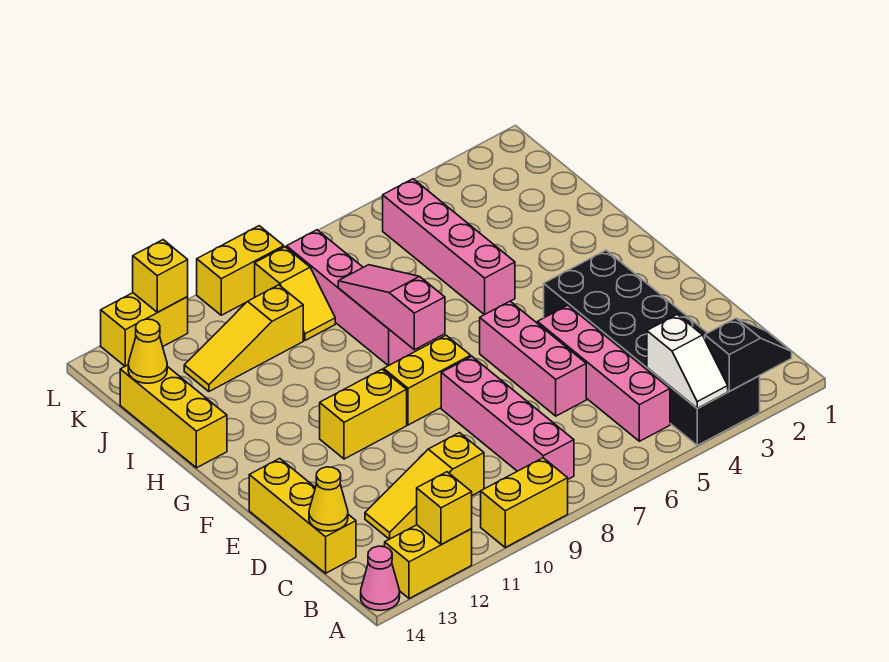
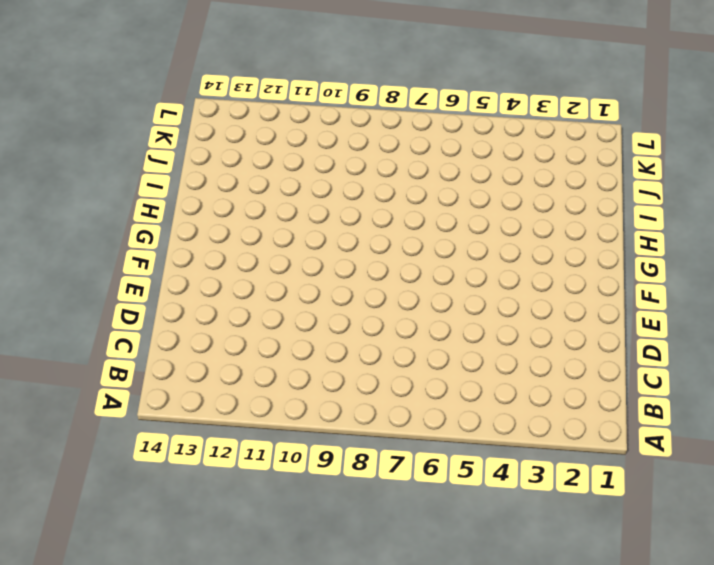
none -> black 2x6 brick [544,250,760,445]
none -> yellow 1x2 brick [481,458,568,547]
none -> yellow 1x2 brick [385,525,472,599]

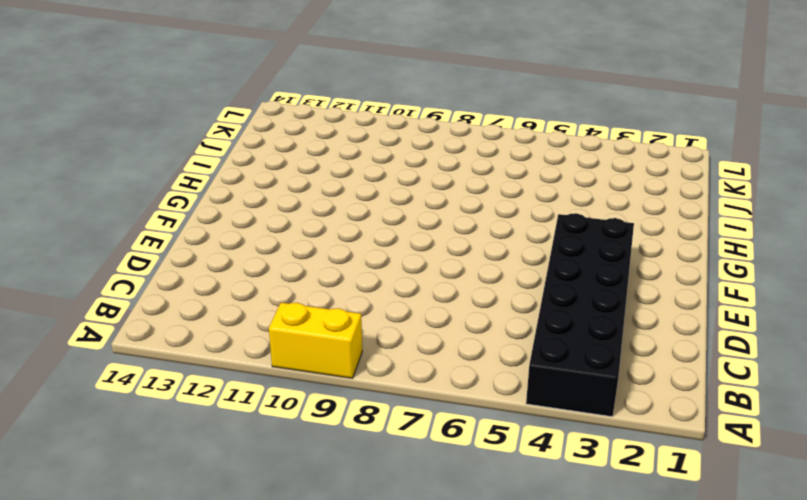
none -> yellow 1x2 brick [385,525,472,599]
none -> pink 1x1 cone [361,546,400,610]
none -> pink 1x4 brick [537,305,670,441]

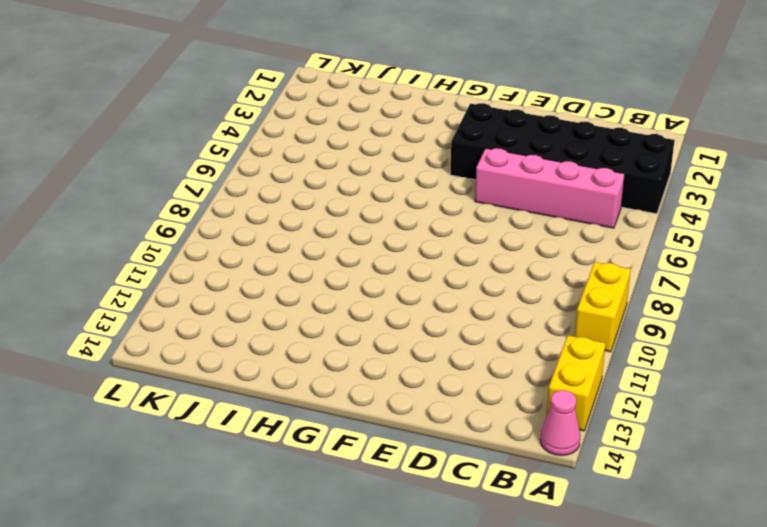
none -> pink 1x4 brick [441,356,574,479]
none -> yellow 1x3 slope [365,433,484,539]
none -> yellow 1x3 brick [249,458,356,573]

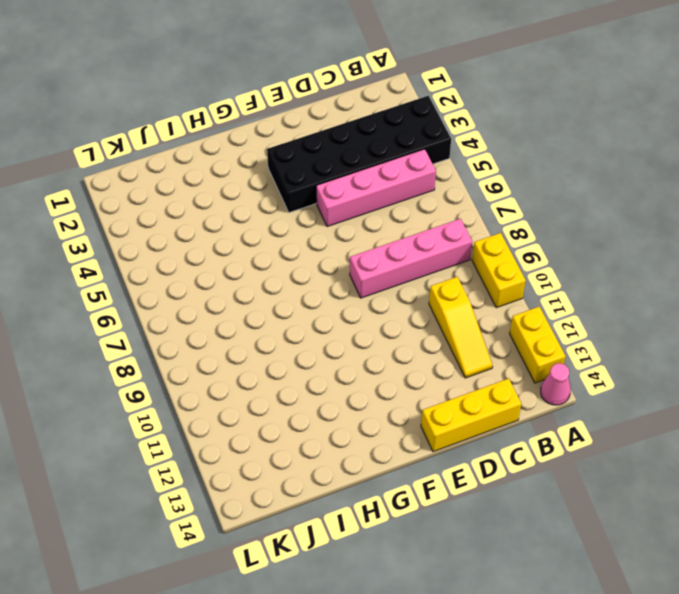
none -> pink 1x3 brick [480,301,586,416]
none -> yellow 1x2 brick [384,335,471,425]
none -> yellow 1x2 brick [320,369,407,459]

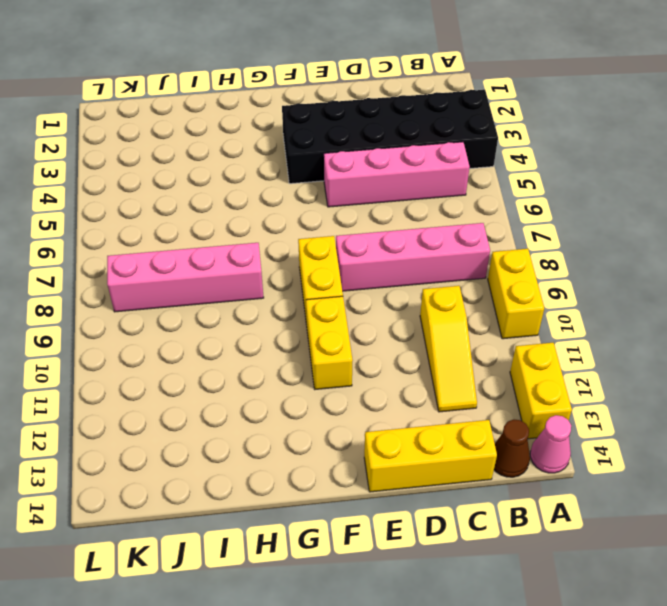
brown 1x1 cone [494,420,530,477] -> none
none -> pink 1x3 brick [480,301,586,416]
none -> pink 1x4 brick [383,179,515,315]
none -> yellow 1x3 brick [120,365,227,468]

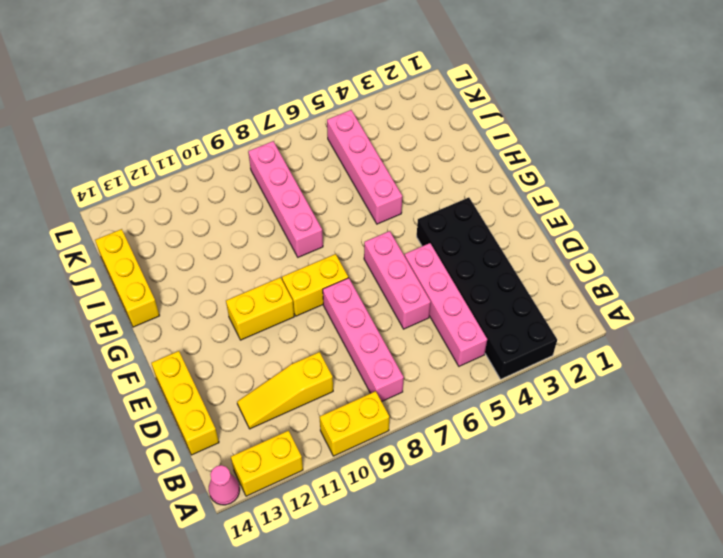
none -> yellow 1x2 slope [255,247,335,340]
none -> yellow 1x3 slope [184,285,303,391]
none -> yellow 1x2 brick [197,226,284,315]

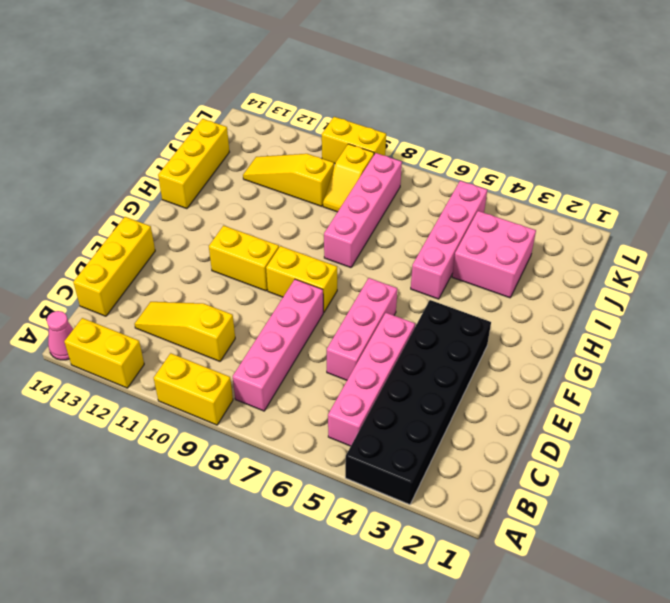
pink 2x2 brick [452,211,536,298] -> none
none -> yellow 1x2 brick [101,293,188,366]
none -> black 1x2 slope [705,318,792,391]
none -> white 1x2 slope [647,315,728,408]

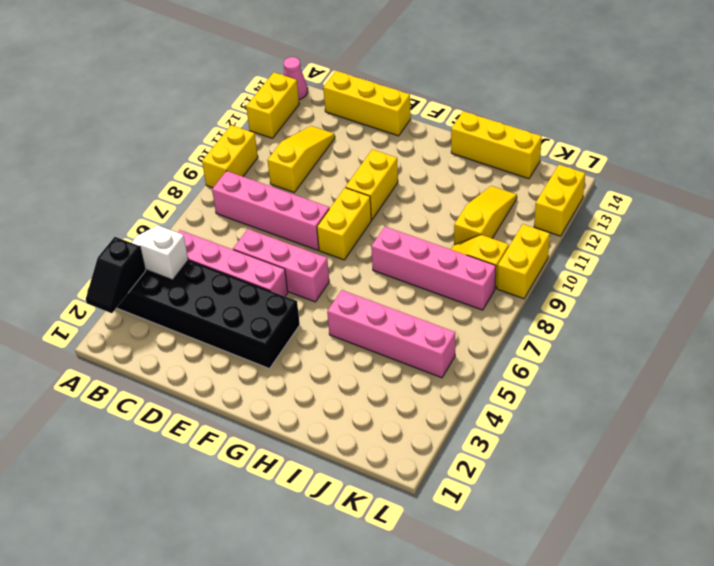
none -> yellow 1x1 brick [417,472,472,545]
none -> yellow 1x1 cone [309,467,348,531]
none -> pink 1x3 slope [338,265,445,350]

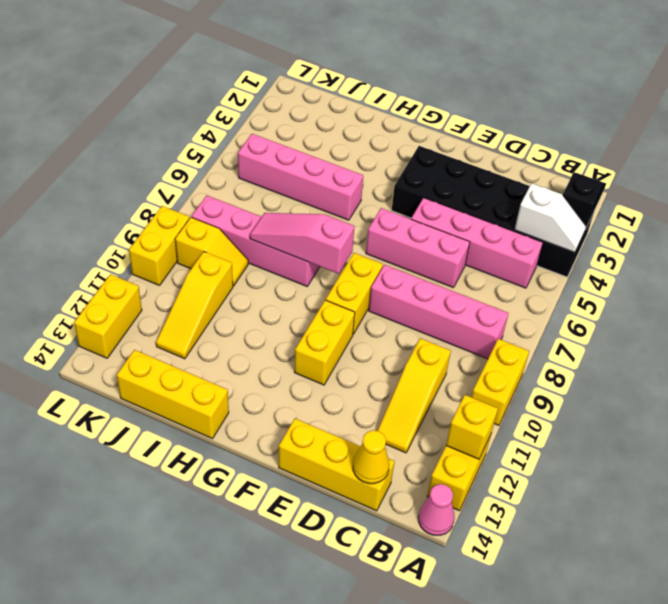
none -> yellow 1x1 cone [128,319,167,383]
none -> yellow 1x1 brick [133,240,188,312]

